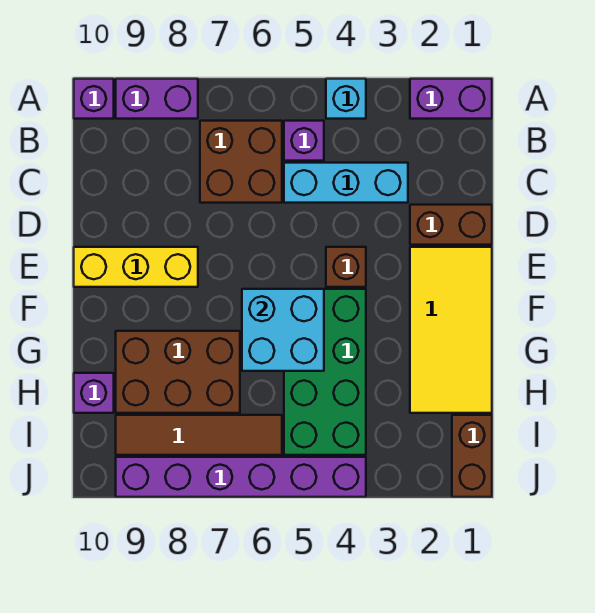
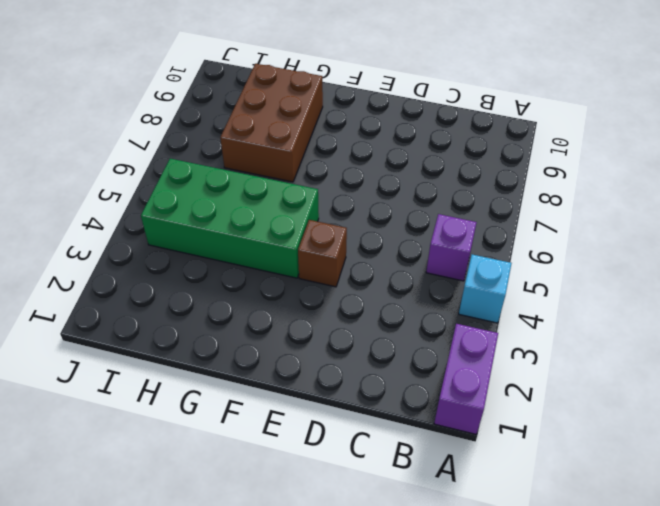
none -> purple 1x2 brick [116,79,198,119]
none -> purple 1x1 brick [74,79,114,119]
none -> brown 2x2 brick [200,121,282,203]

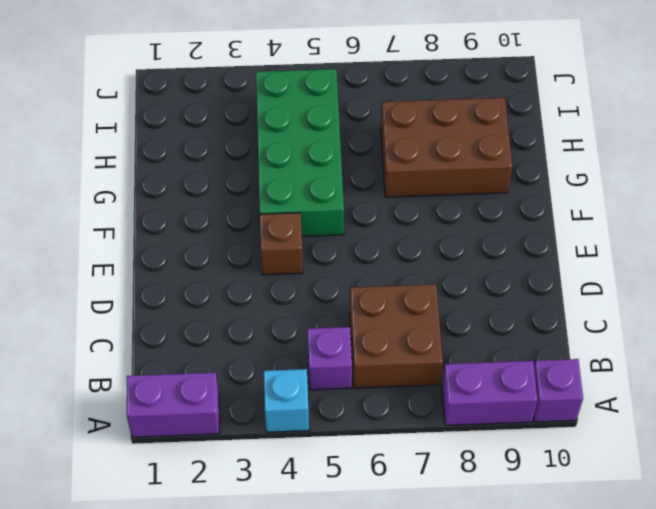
none -> cyan 1x3 brick [284,163,408,203]
none -> brown 1x2 brick [410,205,492,245]
none -> yellow 2x4 tile [410,247,492,413]

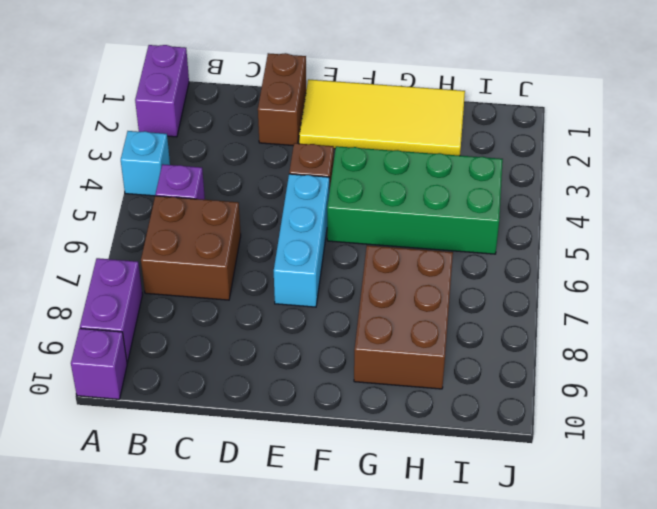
cyan 1x3 brick [274,174,329,307] -> cyan 1x3 brick moved to [284,163,408,203]
none -> yellow 1x3 brick [74,247,198,287]
none -> purple 1x1 brick [74,373,114,413]
none -> brown 1x2 brick [452,415,492,497]

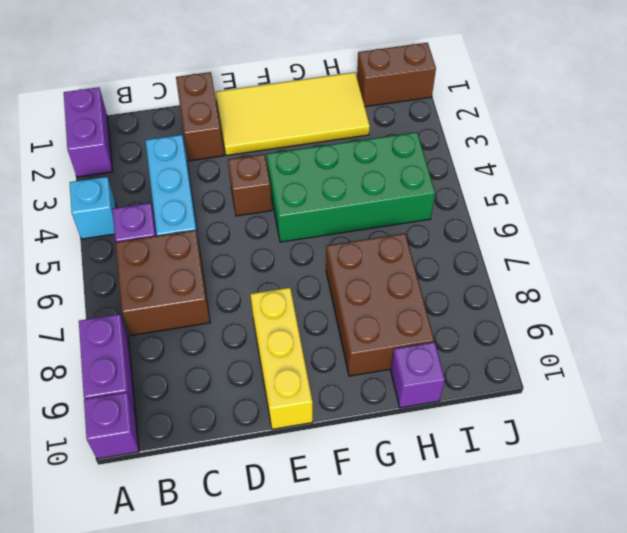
none -> brown 1x4 tile [116,415,282,455]
none -> purple 1x6 brick [116,457,366,497]
none -> cyan 2x2 brick [242,289,324,371]

